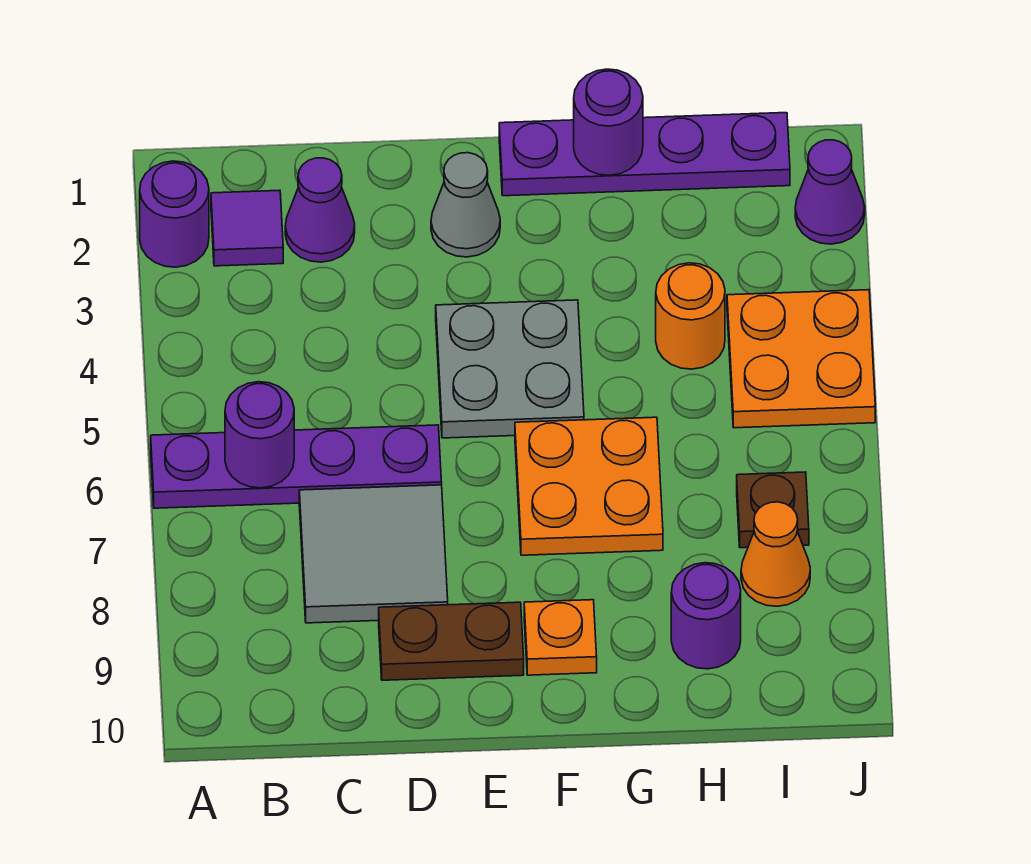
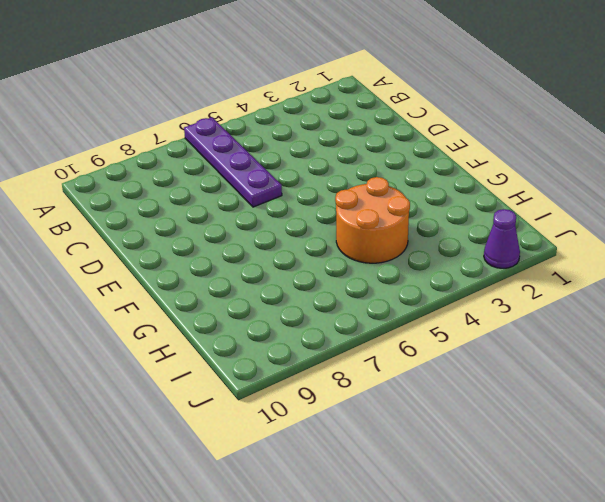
orange 2x2 round brick [335,177,410,263] -> orange 1x1 round brick [656,263,725,369]
none -> purple 1x1 round brick [140,161,209,267]
none -> purple 1x1 tile [211,190,283,266]
none -> purple 1x1 cone [285,158,355,262]

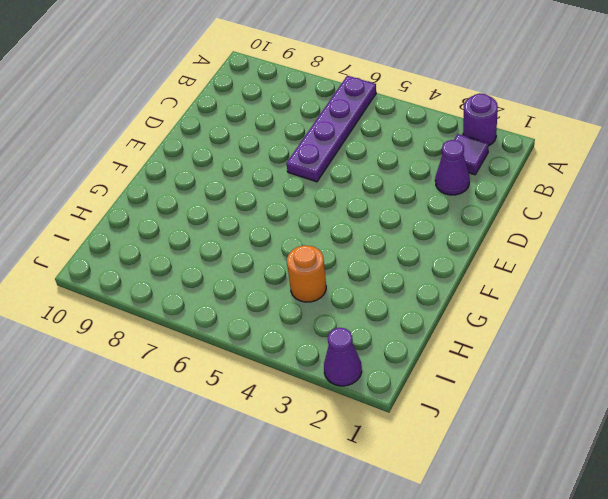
none -> grey 2x2 tile [299,485,448,623]
none -> brown 1x2 plate [379,602,524,680]
none -> grey 1x1 cone [431,153,500,257]

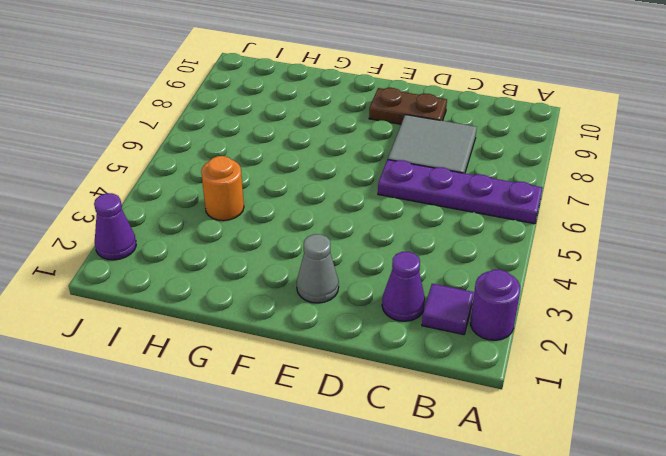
none -> grey 2x2 plate [436,300,584,438]
none -> purple 1x4 plate [499,113,790,196]
none -> orange 2x2 plate [515,417,663,555]

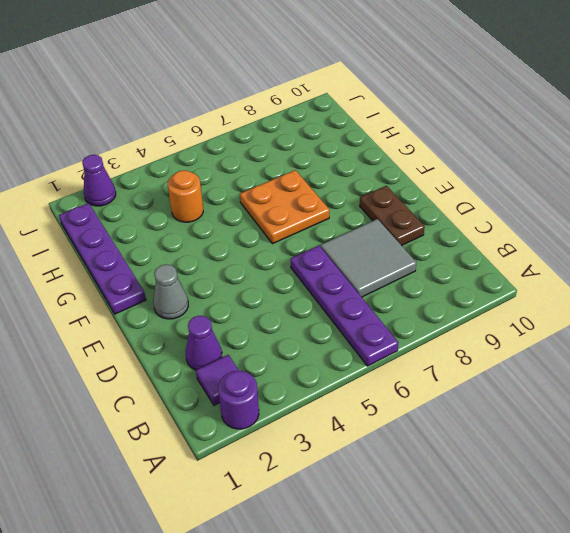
none -> grey 2x2 plate [436,300,584,438]
none -> orange 1x1 plate [524,600,597,675]
none -> purple 1x1 round brick [671,563,741,669]

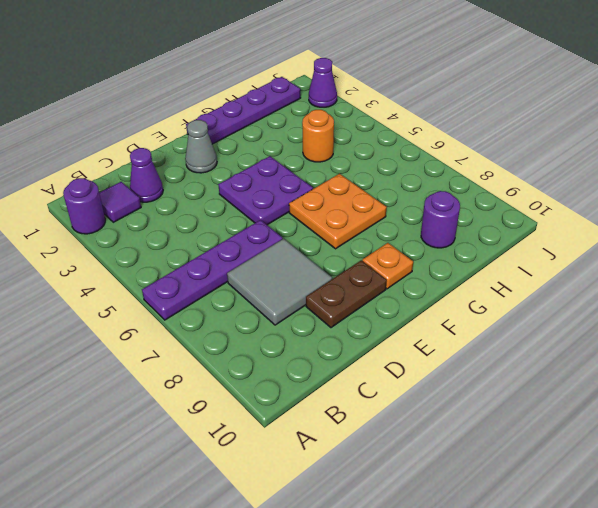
purple 2x2 plate [219,156,313,225] -> grey 2x2 plate [436,300,584,438]
none -> orange 2x2 plate [727,290,875,428]
none -> brown 1x1 plate [737,472,809,548]
none -> orange 1x1 cone [741,502,810,606]

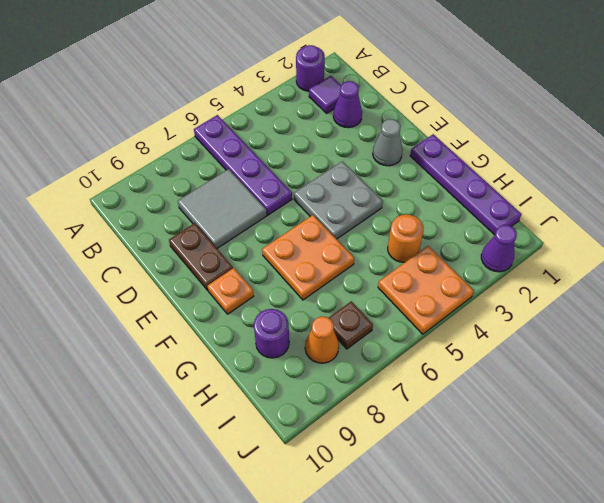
none -> purple 1x1 round brick [225,382,294,488]
none -> purple 1x1 round brick [574,69,643,175]

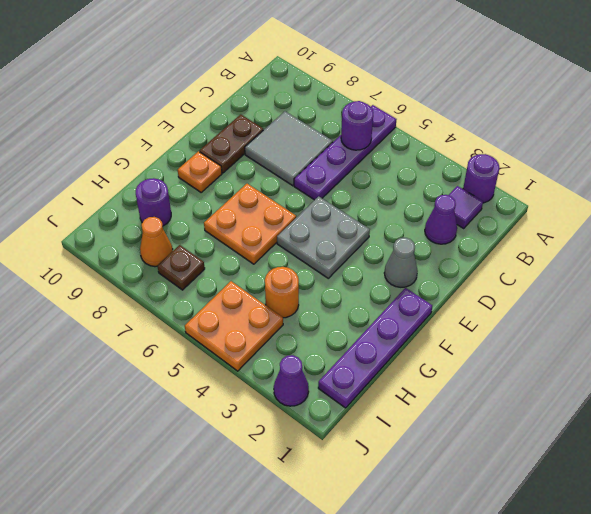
none -> purple 1x1 round brick [574,69,643,175]

